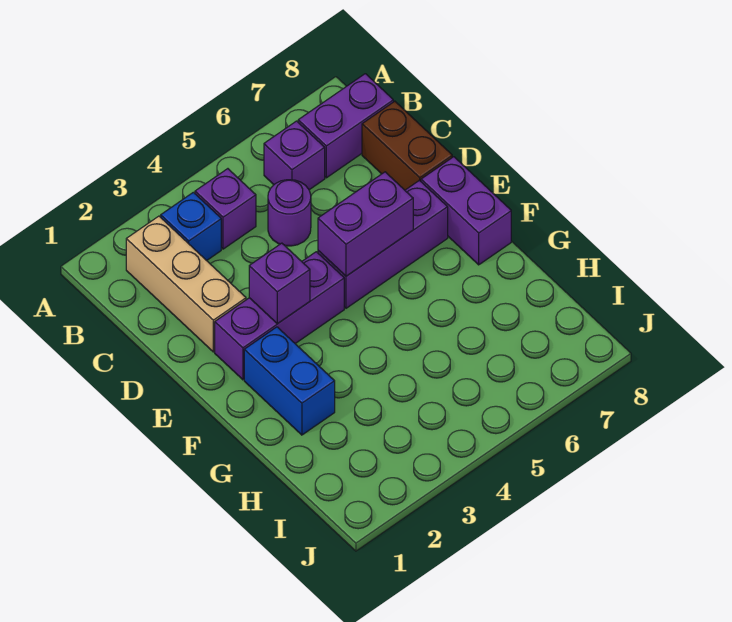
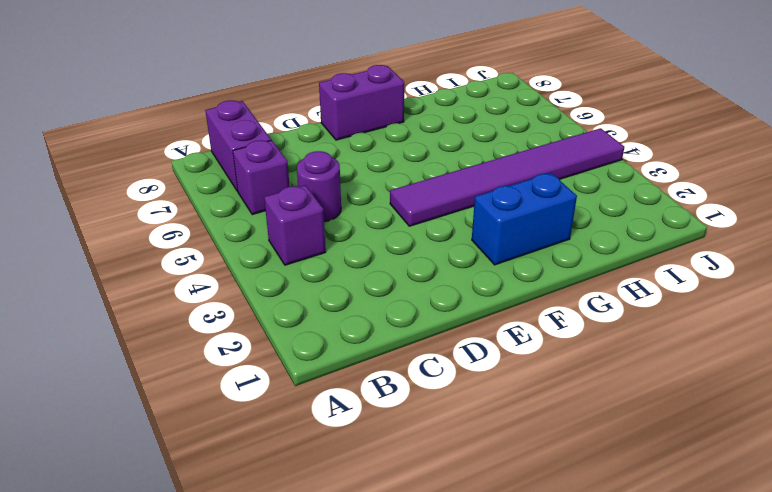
purple 1x6 tile [390,128,624,226] -> purple 1x3 brick [215,252,344,380]
none -> tan 1x3 brick [126,216,246,352]
none -> blue 1x1 brick [161,192,221,261]
none -> brown 1x2 brick [362,101,452,190]

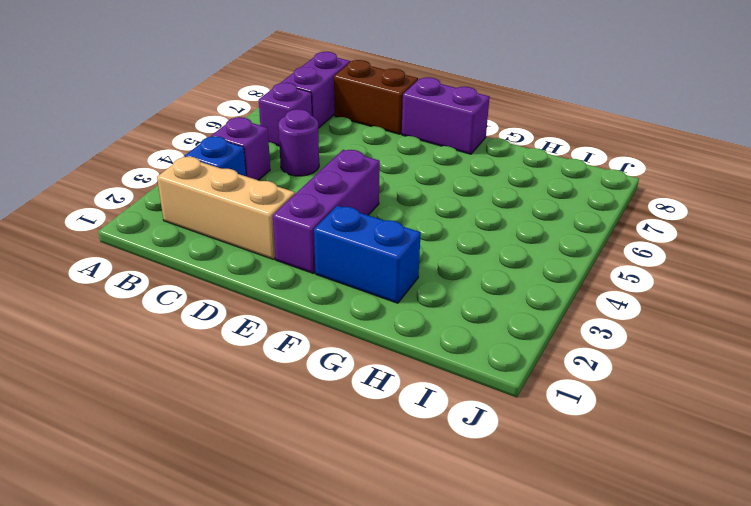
none -> purple 1x3 brick [318,180,448,308]
none -> purple 1x1 brick [249,243,310,324]
none -> purple 1x2 brick [318,172,413,276]

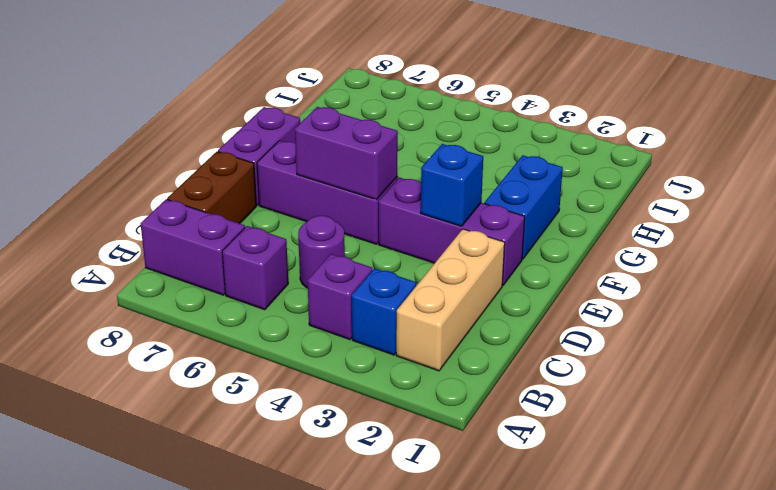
blue 1x1 brick [421,144,483,226] -> purple 1x1 brick [249,243,310,324]

